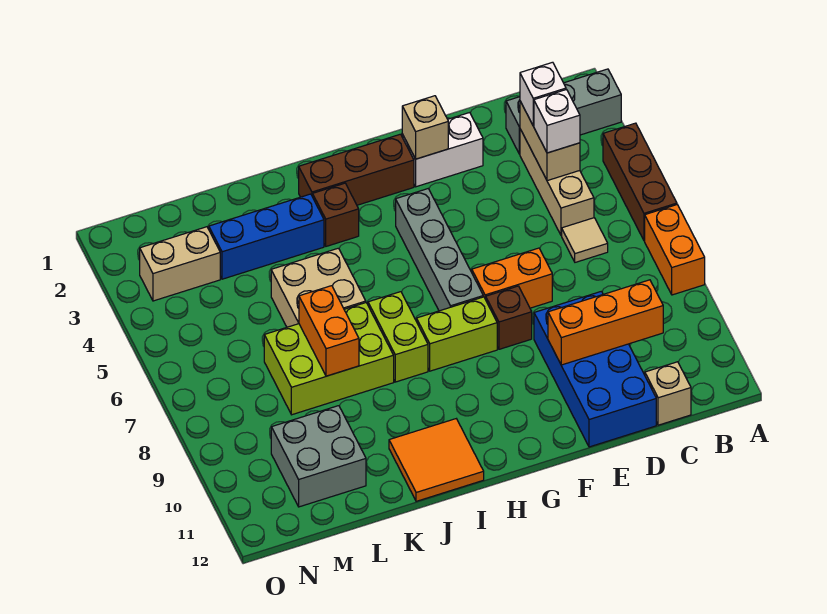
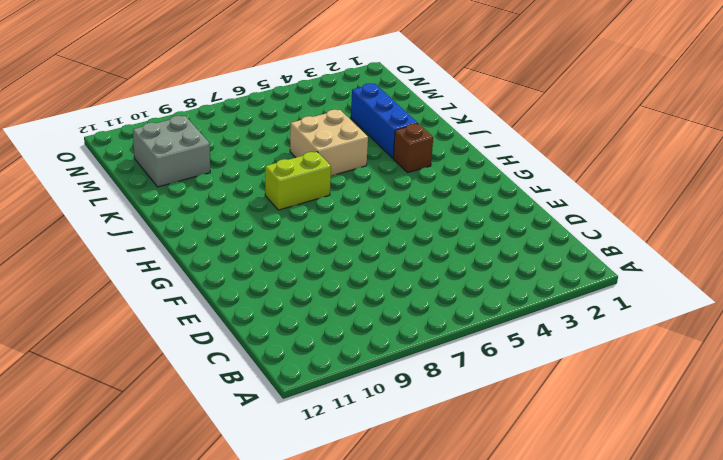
none -> grey 1x3 brick [506,69,621,154]
none -> brown 1x3 brick [603,123,677,241]
none -> orange 1x2 brick [645,205,705,295]

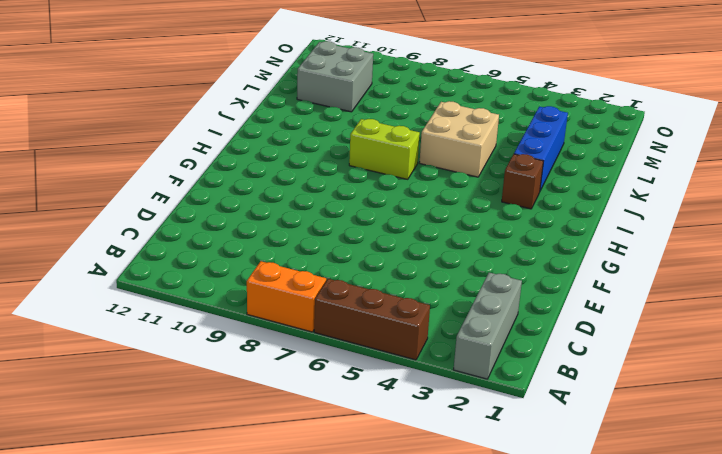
none -> tan 1x3 brick [520,129,594,235]
none -> tan 1x1 tile [562,218,608,262]
none -> tan 1x1 brick [645,362,691,425]

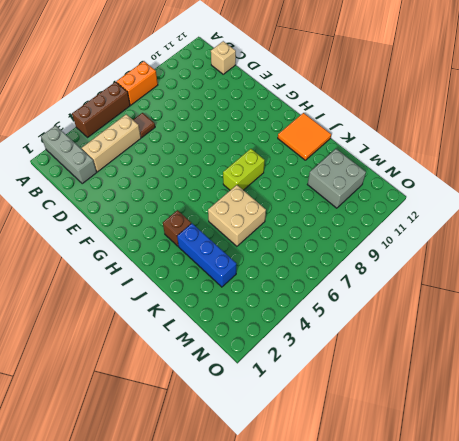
brown 1x1 tile [133,113,155,137] -> tan 1x1 tile [562,218,608,262]
none -> blue 2x4 brick [534,291,656,447]
none -> white 1x2 brick [402,113,483,187]
none -> orange 1x2 brick [472,248,552,308]

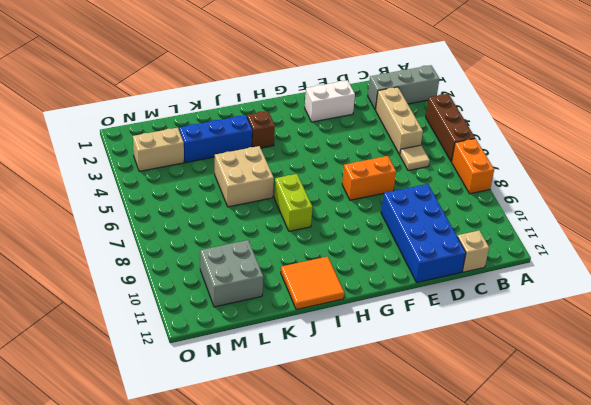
none -> brown 1x1 brick [486,286,532,349]
none -> brown 1x3 brick [299,134,414,205]
none -> grey 1x4 brick [396,189,483,311]

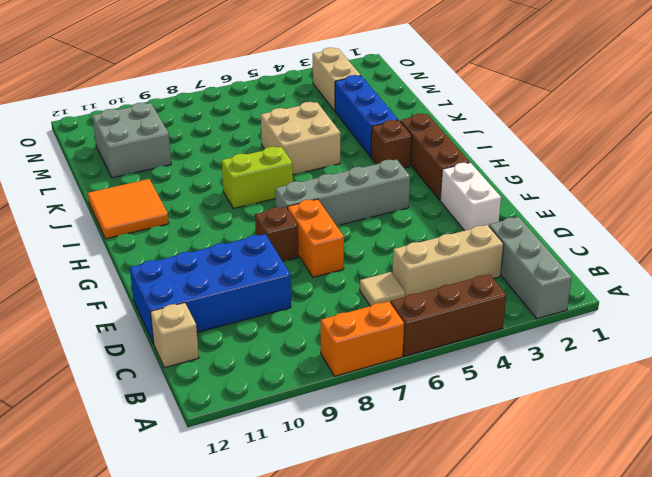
none -> lime 1x2 brick [417,297,497,371]
none -> lime 2x3 brick [264,303,394,415]
none -> tan 1x2 brick [520,101,580,181]

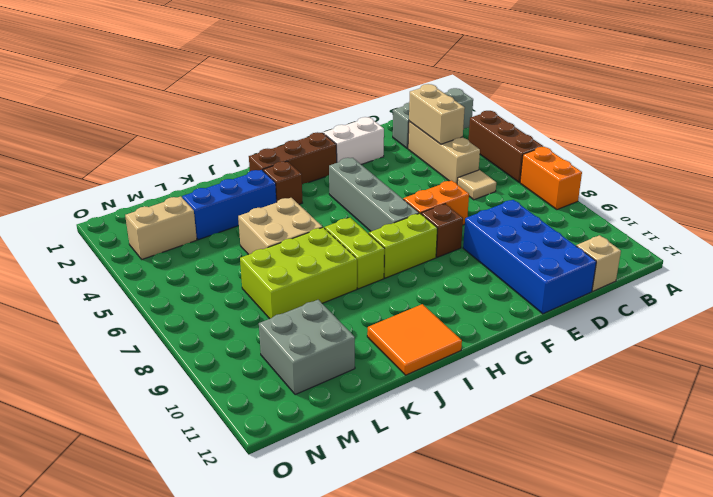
none -> orange 1x3 brick [548,280,663,365]
none -> tan 1x1 brick [402,96,448,159]
none -> orange 1x2 brick [299,286,359,376]

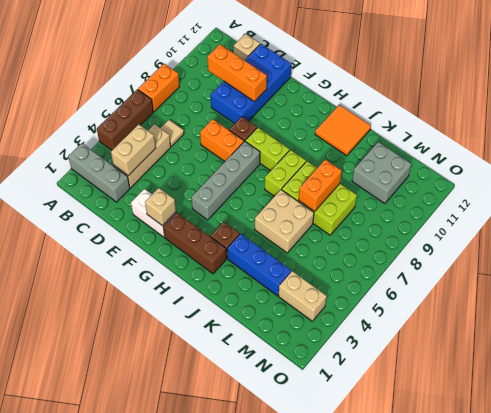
none -> white 1x1 brick [520,62,566,126]
none -> white 1x1 brick [534,90,580,153]

